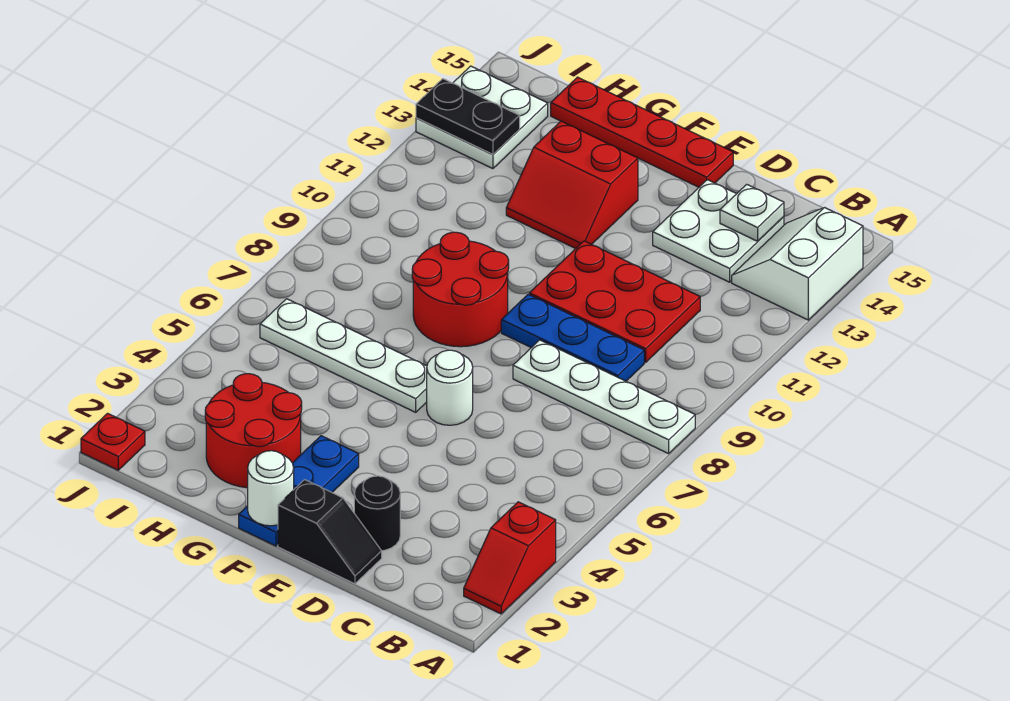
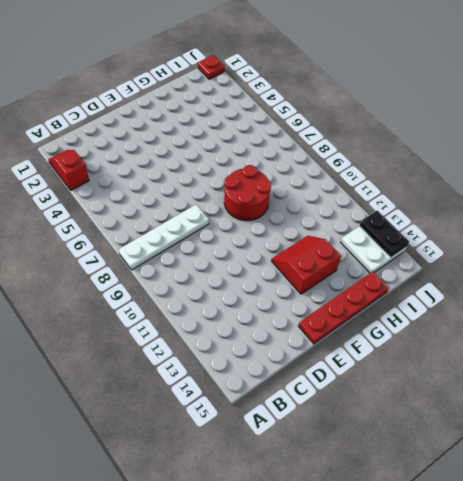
black 1x2 plate [360,211,409,257] -> black 1x2 plate turned to [416,79,520,155]
none -> white 2x2 slope [732,208,863,320]
none -> blue 1x3 plate [501,294,644,381]
none -> red 2x3 plate [529,241,700,362]

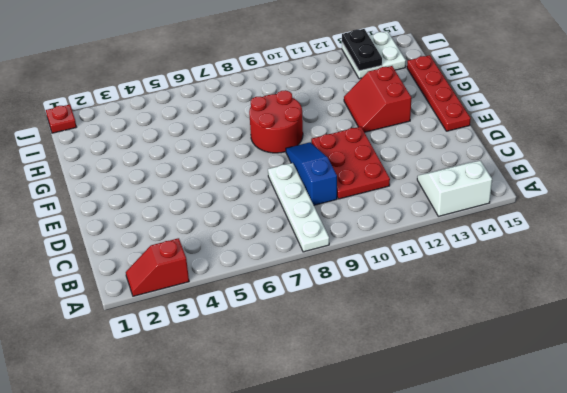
blue 1x3 slope [286,142,337,205] -> blue 1x3 plate [501,294,644,381]
none -> white 2x2 plate [653,180,784,282]
none -> black 1x2 slope [278,480,382,584]
none -> black 1x1 round brick [354,476,400,551]

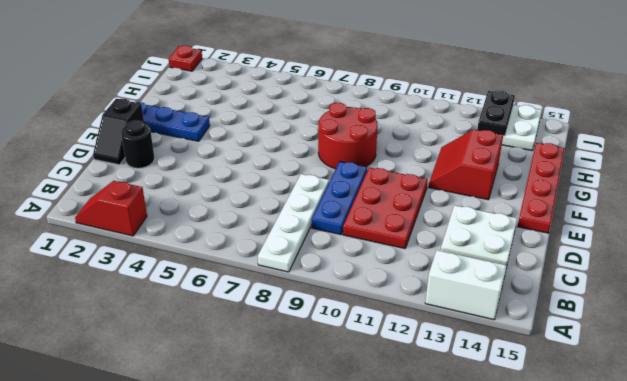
none -> white 1x1 round brick [427,350,473,425]
none -> white 1x4 plate [260,299,427,412]
none -> red 2x2 round brick [205,374,302,488]

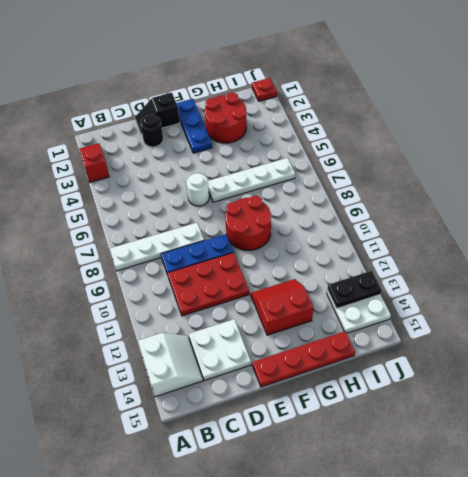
none -> white 1x1 plate [720,184,784,241]
none -> white 1x1 round brick [248,451,294,526]

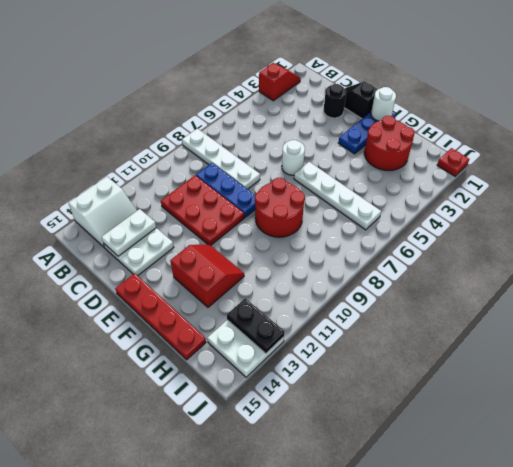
white 1x2 plate [101,209,156,256] -> white 1x1 plate [720,184,784,241]

